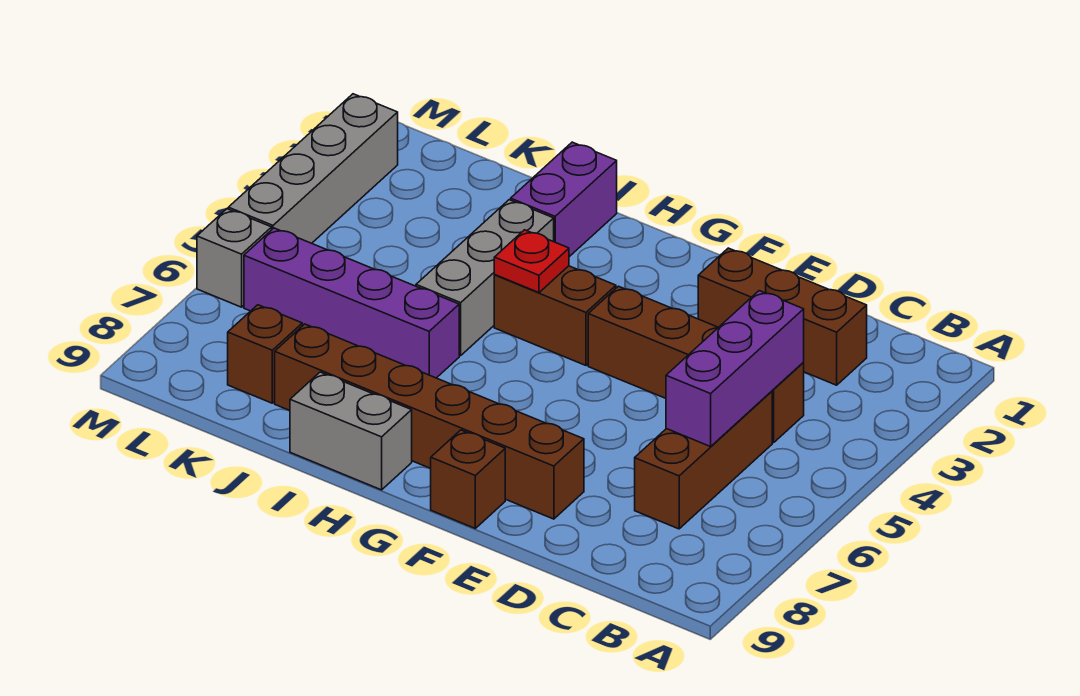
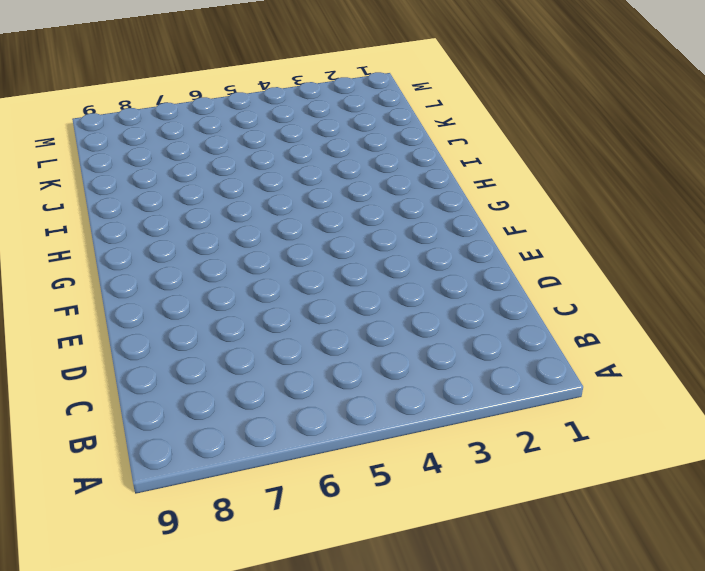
none -> brown 1x3 brick [698,248,867,385]
none -> brown 1x4 brick [588,286,804,443]
none -> brown 1x3 brick [635,391,772,529]

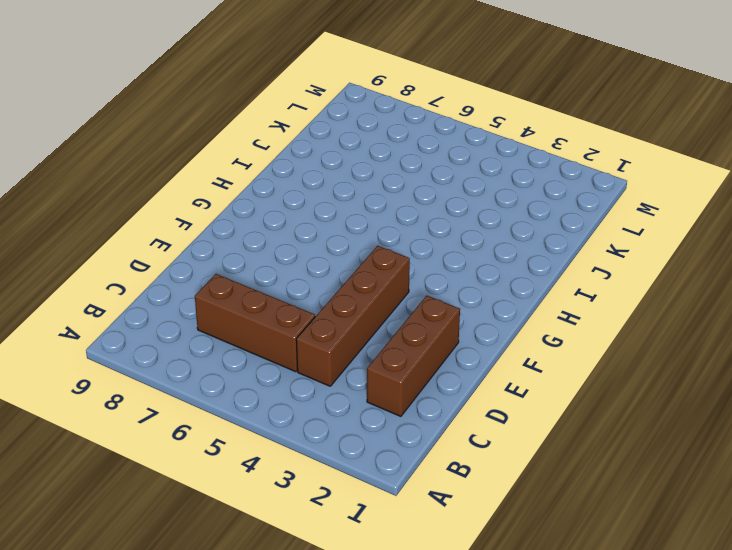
none -> brown 1x6 brick [275,324,584,519]
none -> brown 1x1 brick [431,430,505,528]
none -> brown 1x2 brick [494,266,616,365]

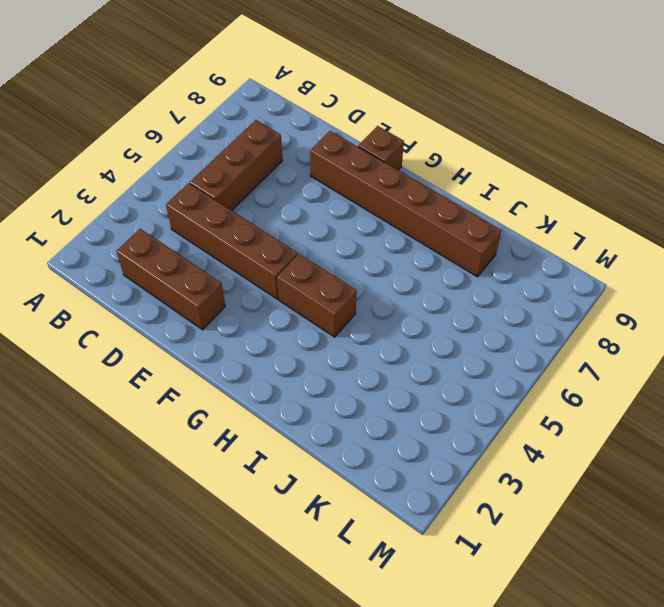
none -> grey 1x2 brick [290,372,412,490]
none -> purple 1x2 brick [511,142,617,257]
none -> grey 1x3 brick [416,200,554,356]

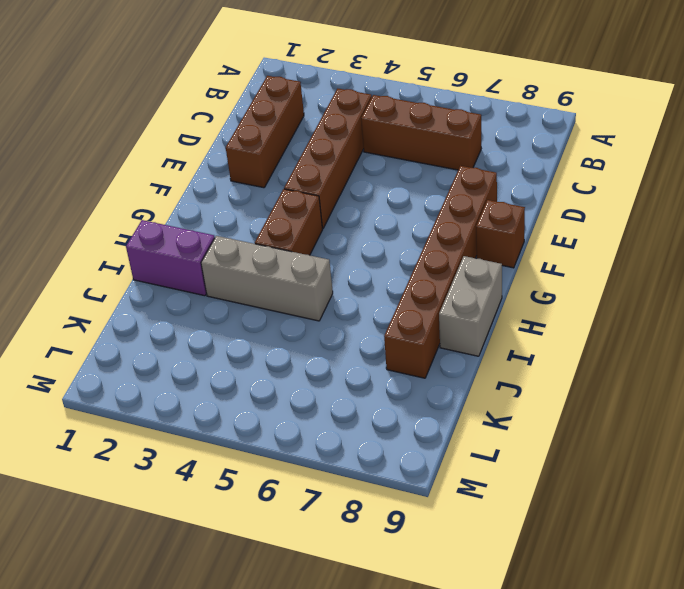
none -> purple 1x4 brick [244,228,459,378]
none -> brown 1x1 brick [228,305,302,403]
none -> grey 1x4 brick [228,94,398,243]

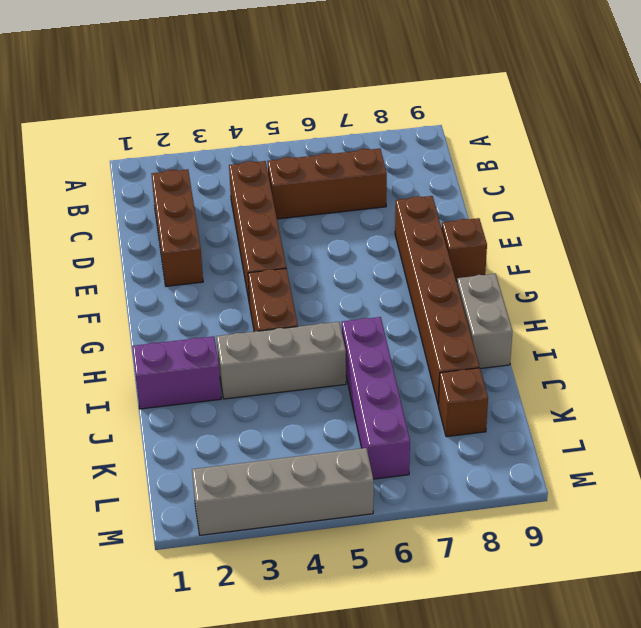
none -> grey 1x1 brick [197,209,272,307]
none -> purple 1x3 brick [666,291,804,447]
none -> red 1x1 plate [494,230,569,293]

